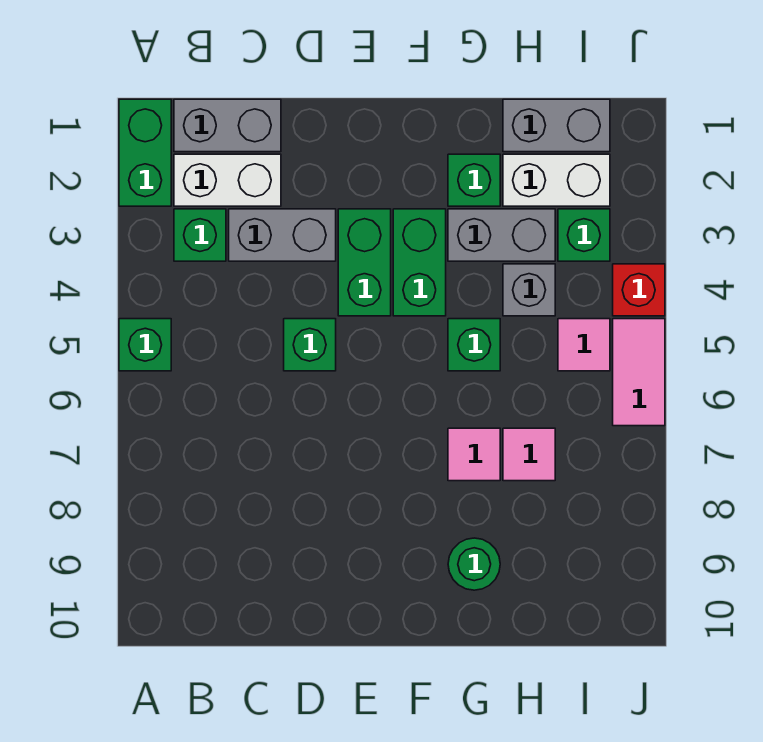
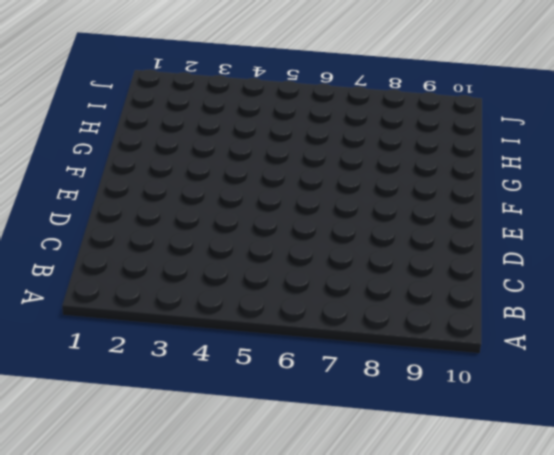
none -> green 1x2 brick [119,99,171,206]
none -> green 1x1 brick [119,319,171,371]
none -> grey 1x2 brick [174,99,281,152]

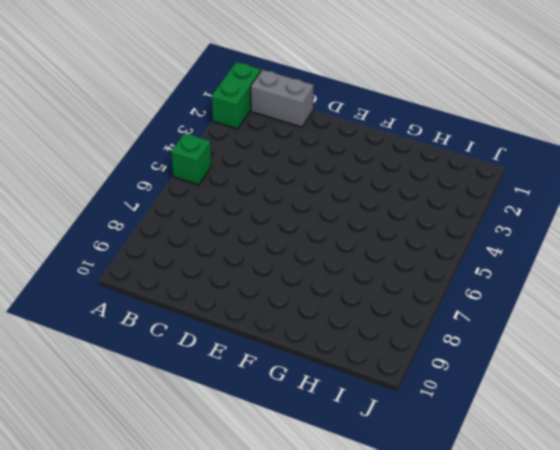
none -> white 1x2 brick [174,154,281,206]
none -> green 1x1 brick [174,209,226,261]
none -> grey 1x2 brick [229,209,336,261]

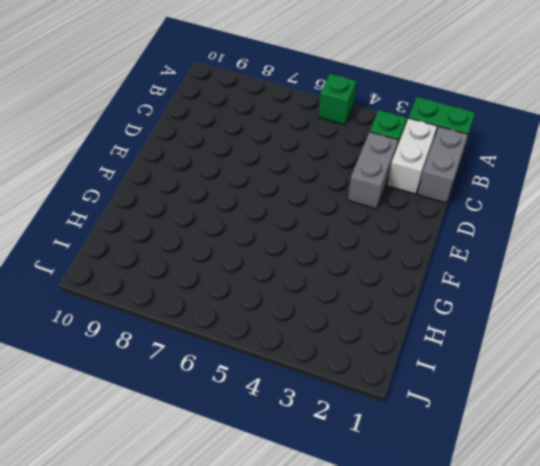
none -> green 1x1 brick [284,319,336,371]
none -> green 1x2 brick [338,209,391,316]
none -> green 1x2 brick [393,209,446,316]

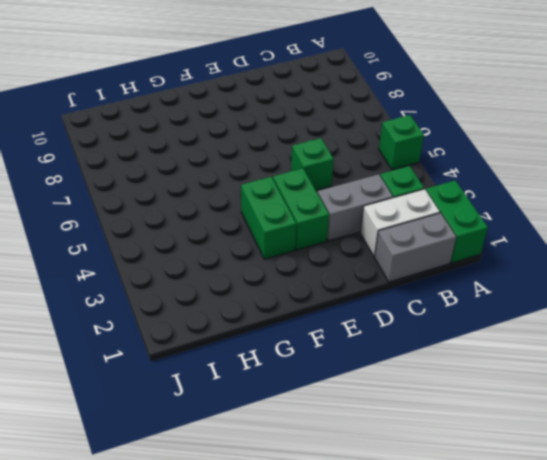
none -> green 1x1 brick [448,154,500,206]
none -> grey 1x2 brick [448,209,555,261]
none -> green 1x1 brick [448,319,500,371]

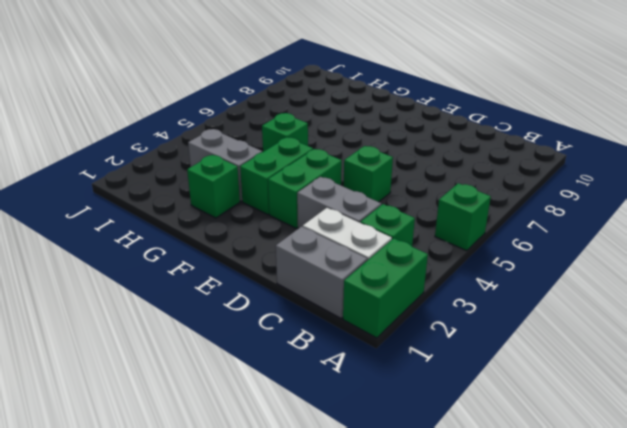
none -> pink 1x1 tile [448,428,500,481]
none -> green 1x1 round brick [448,538,500,590]
none -> grey 1x2 brick [503,99,610,152]

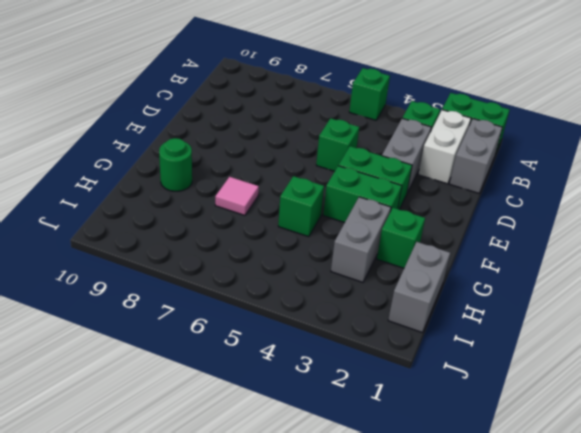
none -> white 1x2 brick [503,154,610,206]
none -> grey 1x1 brick [503,264,555,316]
none -> pink 1x1 tile [503,428,555,481]

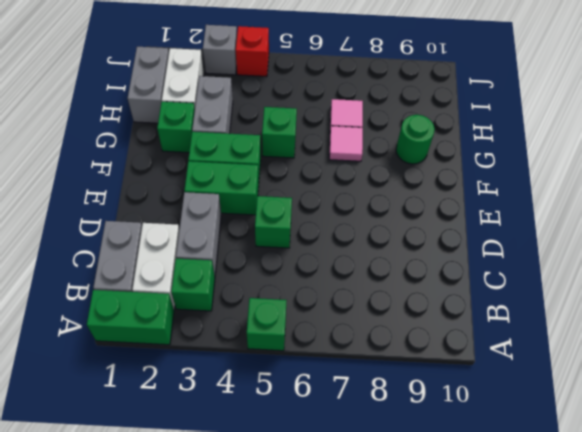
grey 1x1 brick [203,25,237,75] -> grey 1x1 brick moved to [503,264,555,316]
none -> green 1x1 brick [558,209,610,261]
none -> pink 1x1 tile [558,319,610,371]
none -> pink 1x2 tile [613,319,665,426]

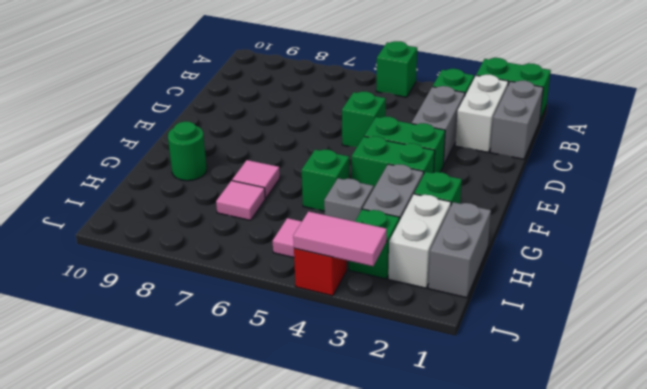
pink 1x2 tile [293,212,387,266] -> pink 1x2 tile moved to [613,319,665,426]

